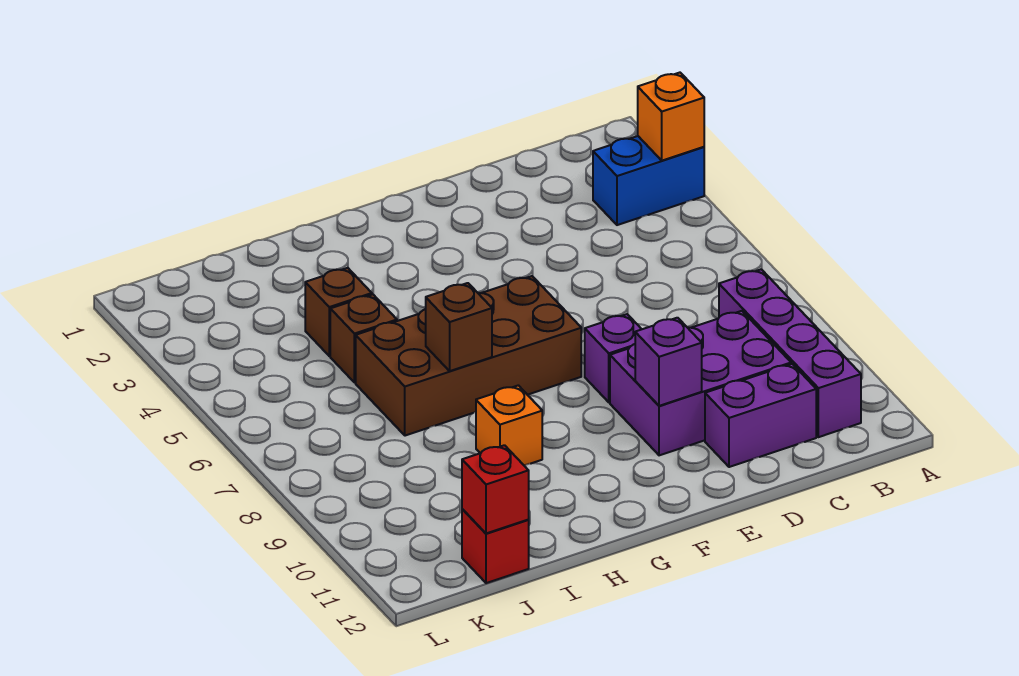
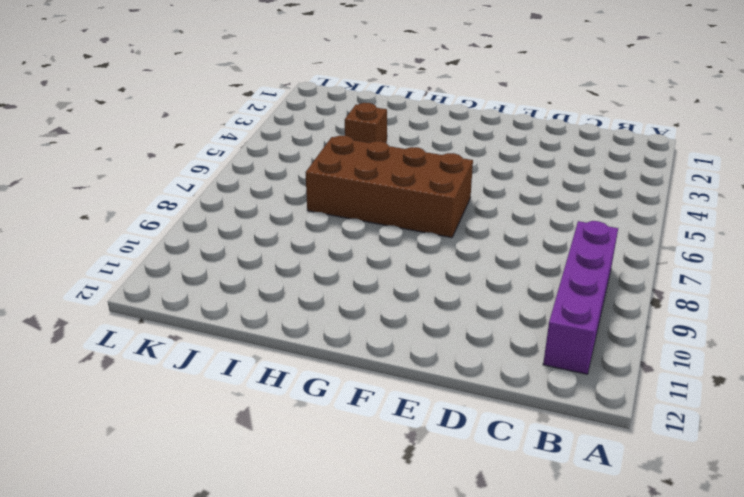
none -> blue 1x2 brick [593,136,704,225]
none -> purple 2x3 brick [610,311,791,455]
none -> purple 1x2 brick [705,364,816,467]

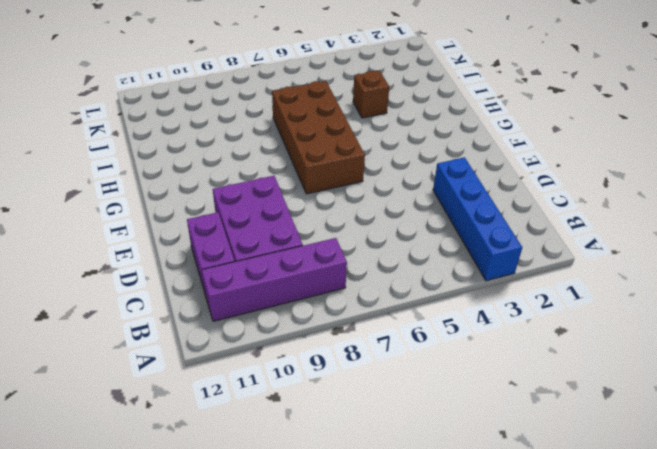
blue 1x4 brick [433,157,522,281] -> blue 1x2 brick [593,136,704,225]
none -> purple 1x1 brick [585,314,642,402]
none -> orange 1x1 brick [476,385,542,465]
none -> brown 1x1 brick [330,294,397,383]

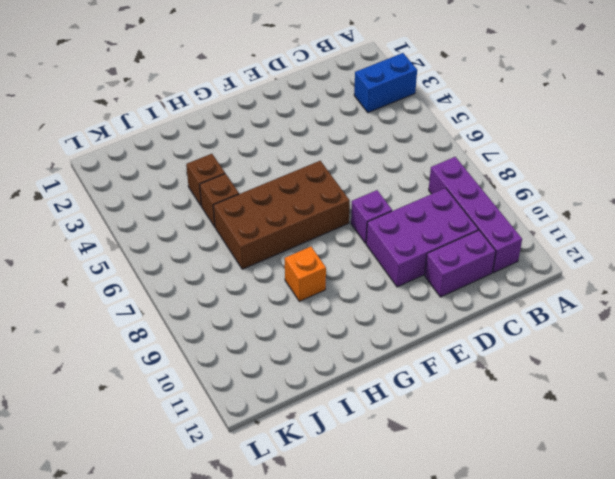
none -> red 1x1 brick [462,509,529,583]
none -> orange 1x1 brick [638,73,704,161]
none -> purple 1x1 brick [635,318,702,406]

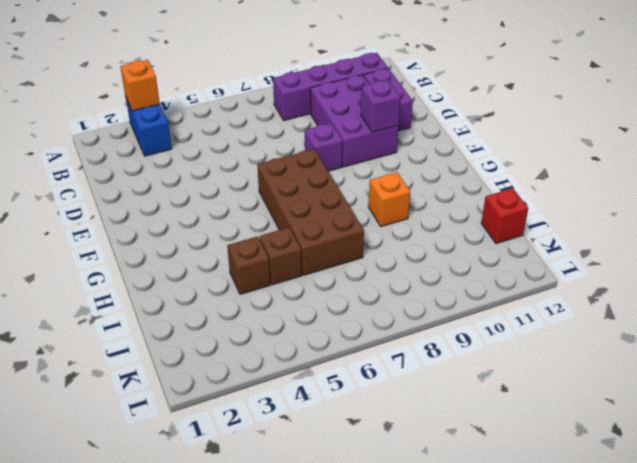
none -> brown 1x1 brick [426,283,492,371]
none -> red 1x1 brick [462,445,529,533]

